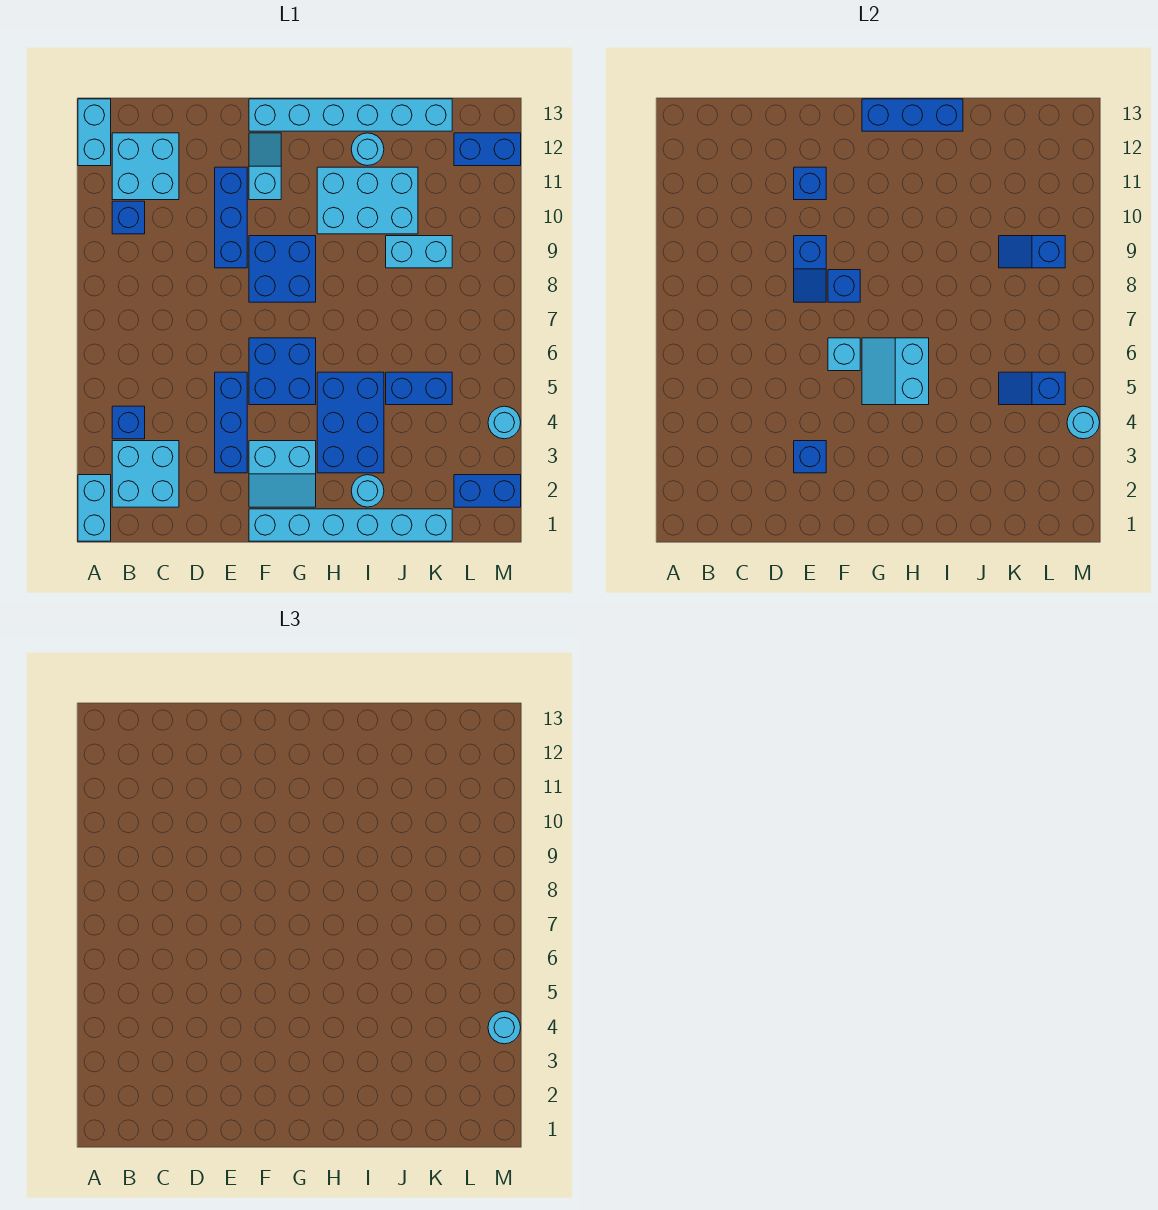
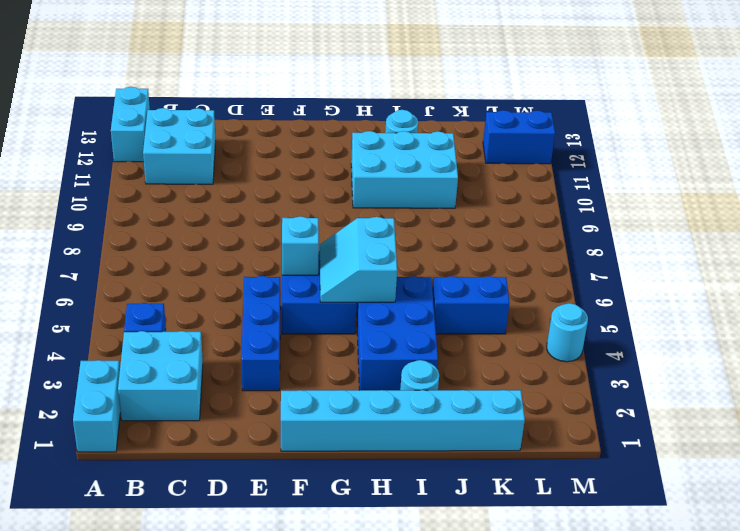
none -> blue 1x1 brick [112,201,145,234]
none -> blue 1x3 brick [215,167,247,268]
none -> cyan 2x2 slope [249,441,316,507]
none -> blue 2x2 brick [249,236,316,302]

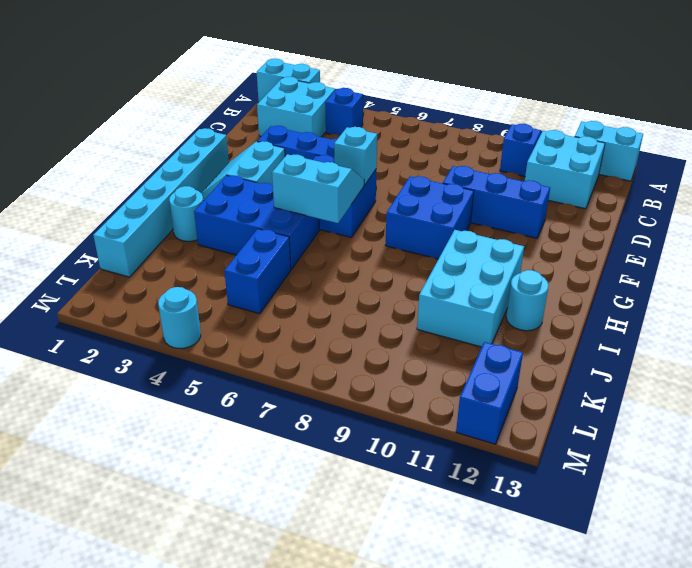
none -> cyan 1x2 slope [249,133,281,200]
none -> cyan 1x6 brick [249,99,452,131]
none -> cyan 1x2 brick [386,236,452,268]
none -> blue 1x2 brick [454,475,521,507]

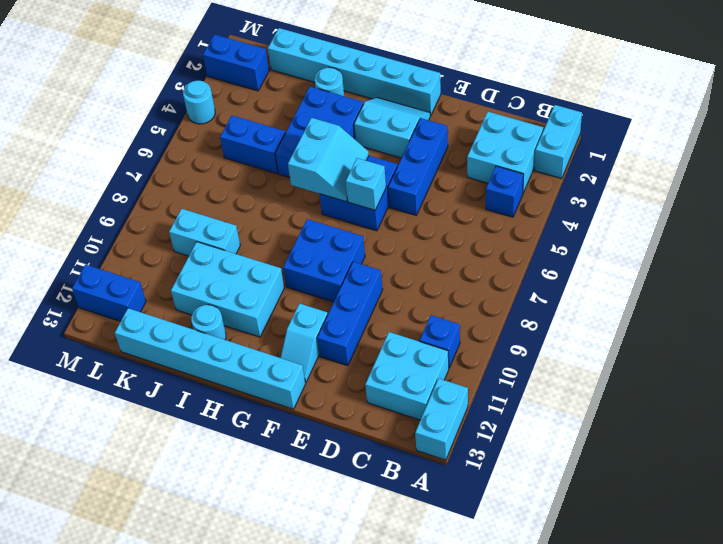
none -> blue 1x1 brick [794,441,826,473]
none -> blue 1x2 slope [794,236,826,302]
none -> blue 1x1 brick [794,167,826,200]
none -> blue 1x1 brick [828,270,860,302]

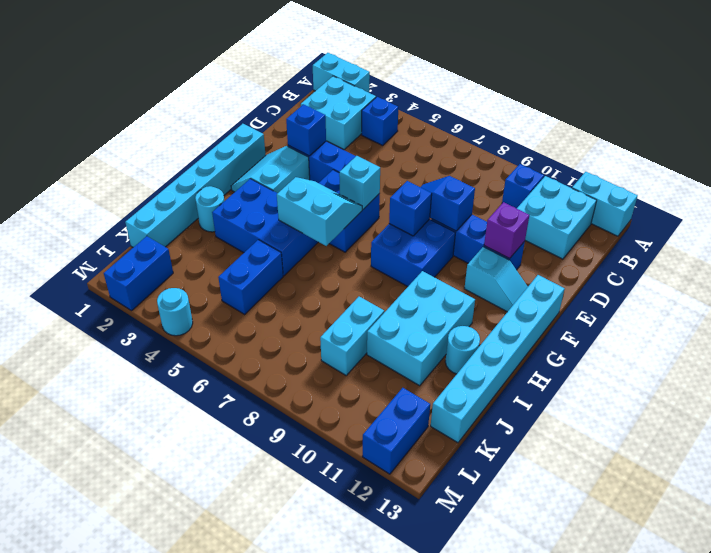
purple 1x1 brick [484,202,529,258] -> blue 1x1 brick [794,167,826,200]
none -> blue 1x3 brick [862,99,963,131]
none -> blue 1x2 slope [999,372,1065,405]
none -> blue 1x2 slope [999,236,1065,268]
none -> cyan 1x1 round brick [1067,406,1100,439]

